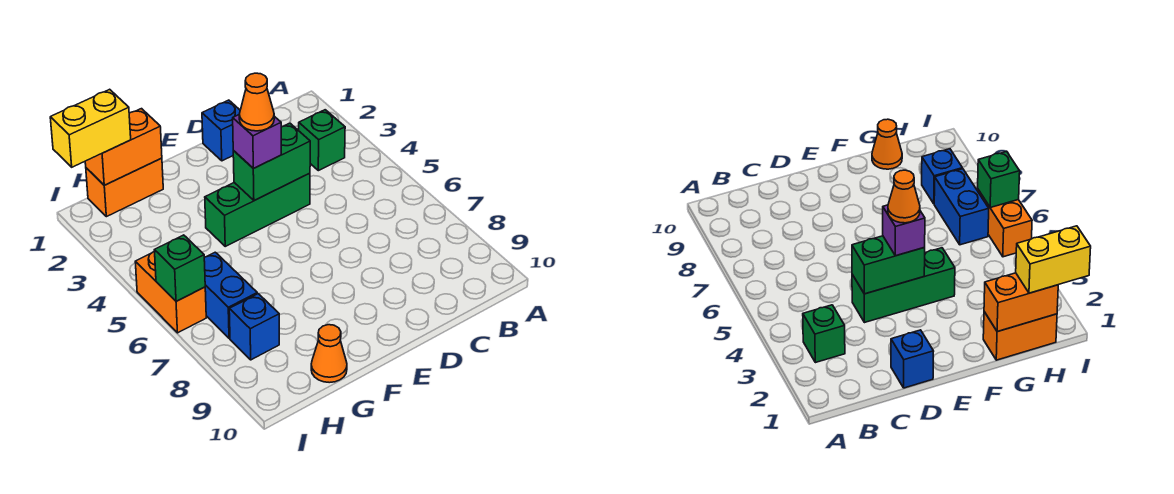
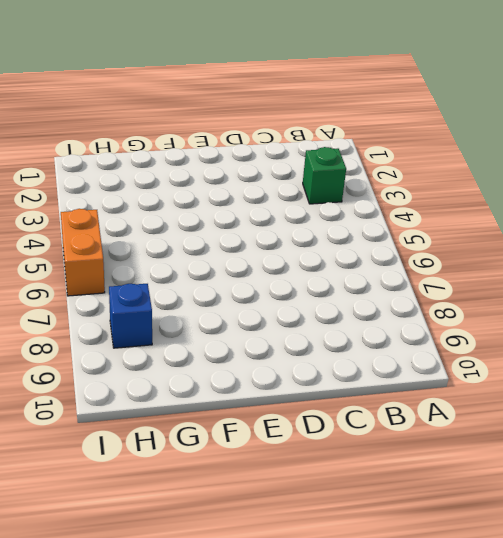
none -> blue 1x1 brick [202,100,240,161]
none -> green 1x3 brick [205,173,310,246]
none -> orange 1x2 brick [86,158,163,217]

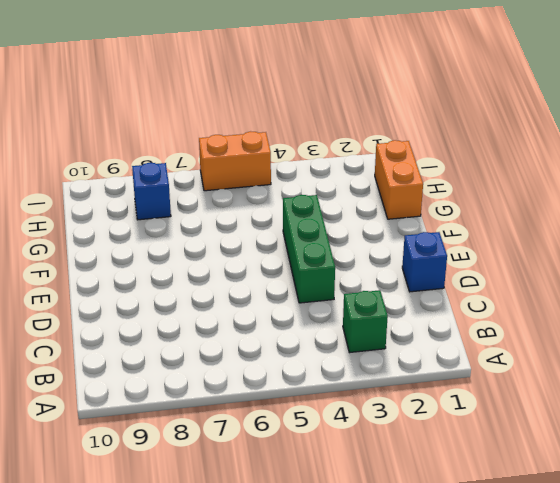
none -> orange 1x1 cone [311,325,347,383]
none -> blue 1x2 brick [204,252,257,338]
none -> green 1x2 brick [233,123,310,201]

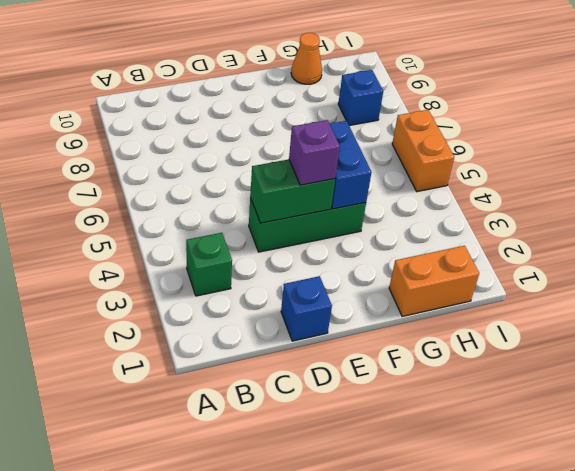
blue 1x2 brick [330,121,372,209] -> blue 1x2 brick moved to [204,252,257,338]
none -> orange 1x2 brick [85,109,162,185]
none -> green 1x1 brick [155,235,205,301]
none -> yellow 1x2 brick [50,89,131,167]

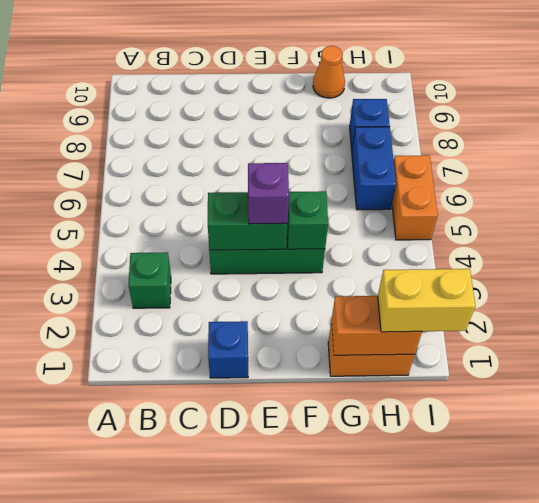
green 1x1 brick [287,191,328,249] -> green 1x1 brick moved to [155,235,205,301]
none -> orange 1x1 cone [239,73,274,131]

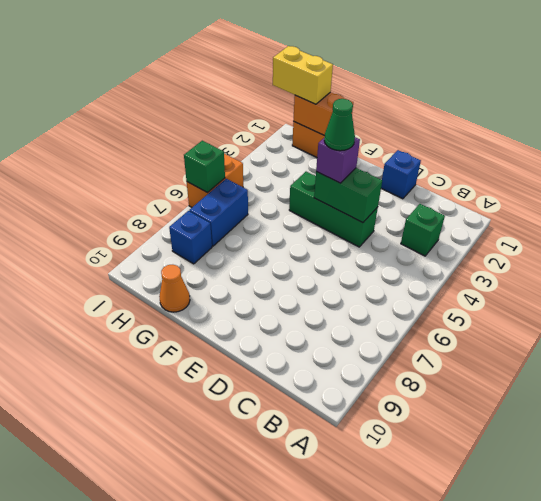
green 1x1 cone [324,99,355,151] -> orange 1x1 cone [239,73,274,131]

